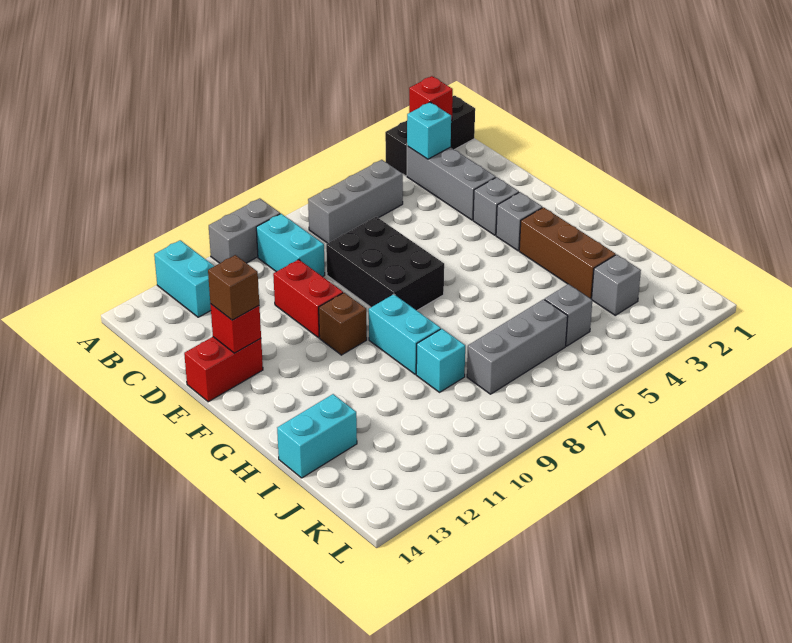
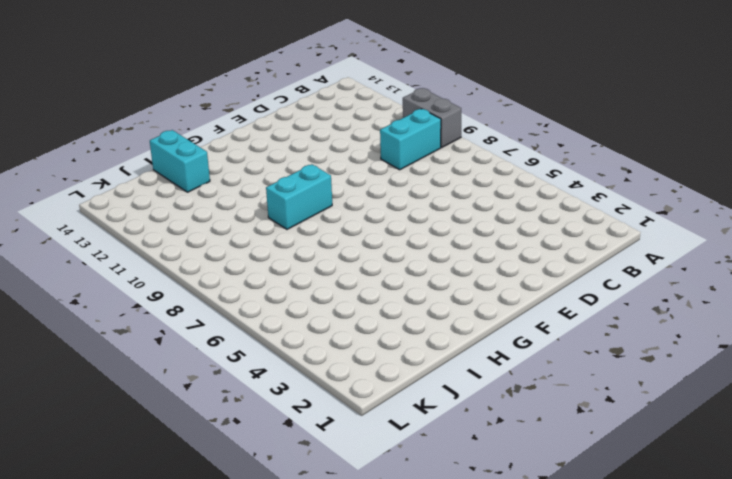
none -> black 1x3 brick [385,96,475,176]
none -> cyan 1x2 brick [154,240,214,317]
none -> grey 1x3 brick [407,146,496,220]

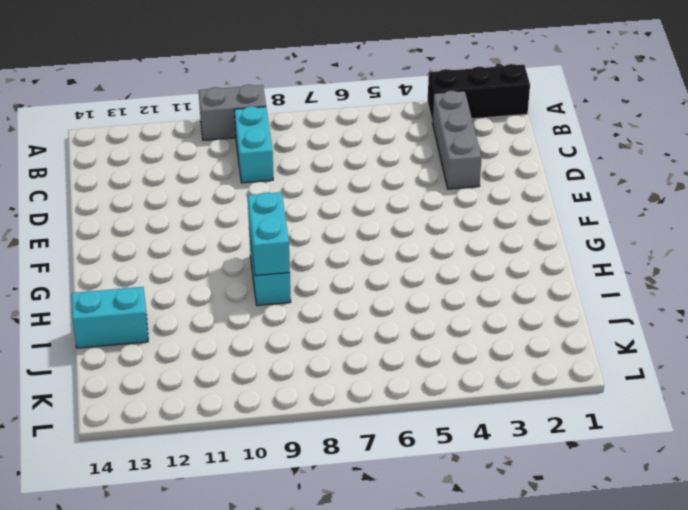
cyan 1x2 brick [248,192,290,275] -> cyan 1x2 brick moved to [154,240,214,317]
none -> grey 1x3 brick [308,160,403,243]
none -> black 2x3 brick [326,217,444,310]
none -> red 1x2 brick [273,260,343,338]

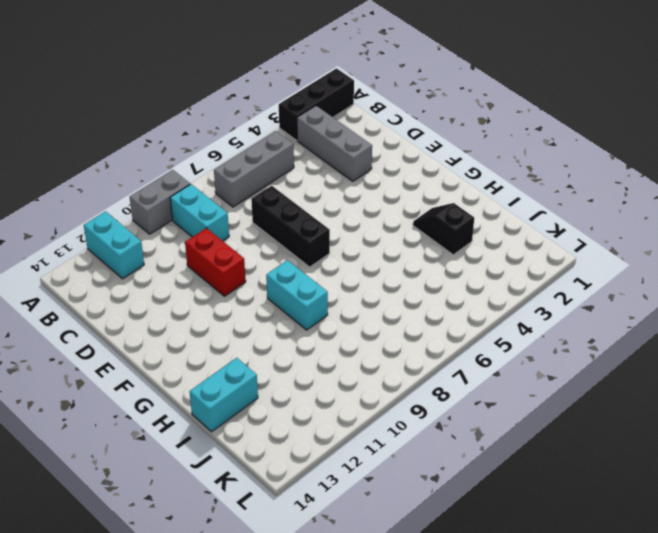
black 1x3 brick [251,186,330,267] -> black 2x3 brick [326,217,444,310]
black 1x2 slope [413,203,474,255] -> brown 1x3 brick [519,207,616,299]
none -> grey 1x1 brick [473,177,519,235]
none -> red 1x2 brick [184,337,263,402]
none -> grey 1x1 brick [496,192,542,251]

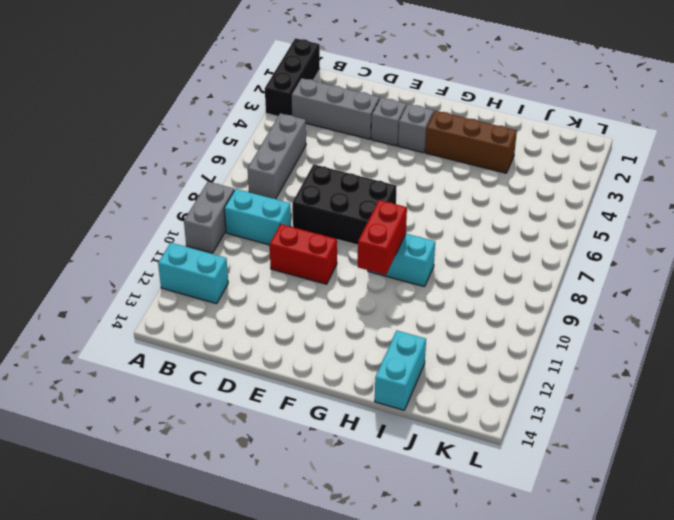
red 1x2 brick [358,200,407,275] -> red 1x2 brick moved to [184,337,263,402]
none -> brown 1x1 brick [319,293,367,355]
none -> cyan 1x1 brick [416,329,465,392]
none -> grey 1x1 brick [592,255,641,315]

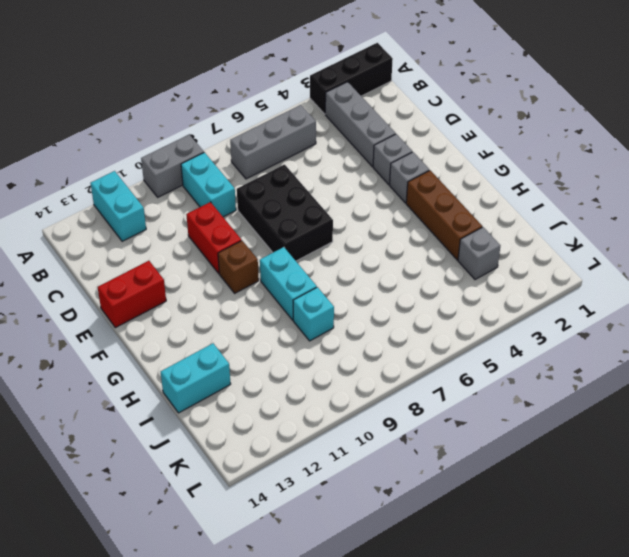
none -> grey 1x1 brick [545,284,592,346]
none -> grey 1x3 brick [467,299,568,394]
none -> red 1x1 brick [409,76,453,121]

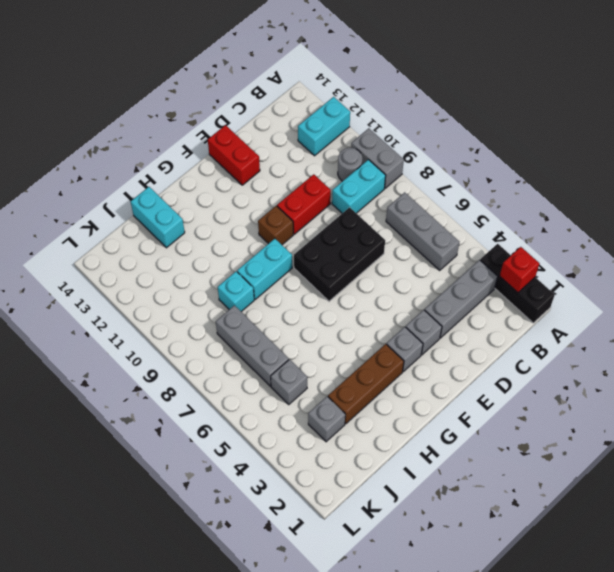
grey 1x1 round brick [338,148,362,181] -> none
none -> cyan 1x1 brick [407,102,451,159]
none -> red 1x1 brick [210,304,261,353]
none -> brown 1x1 brick [208,255,259,320]

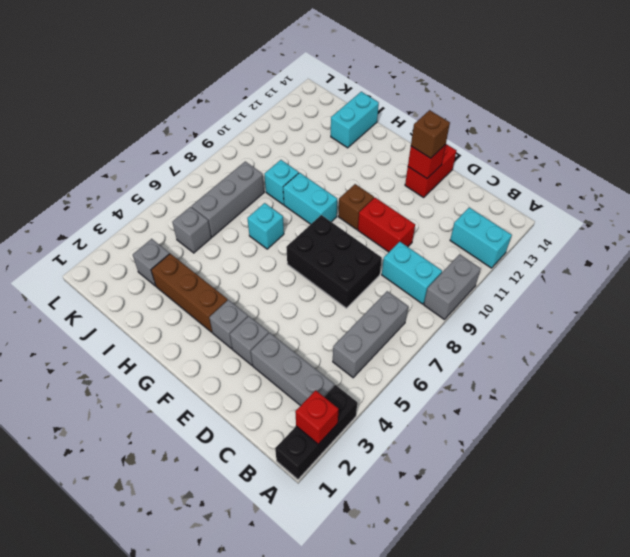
cyan 1x1 brick [247,203,284,249] -> cyan 1x1 brick moved to [407,102,451,159]

